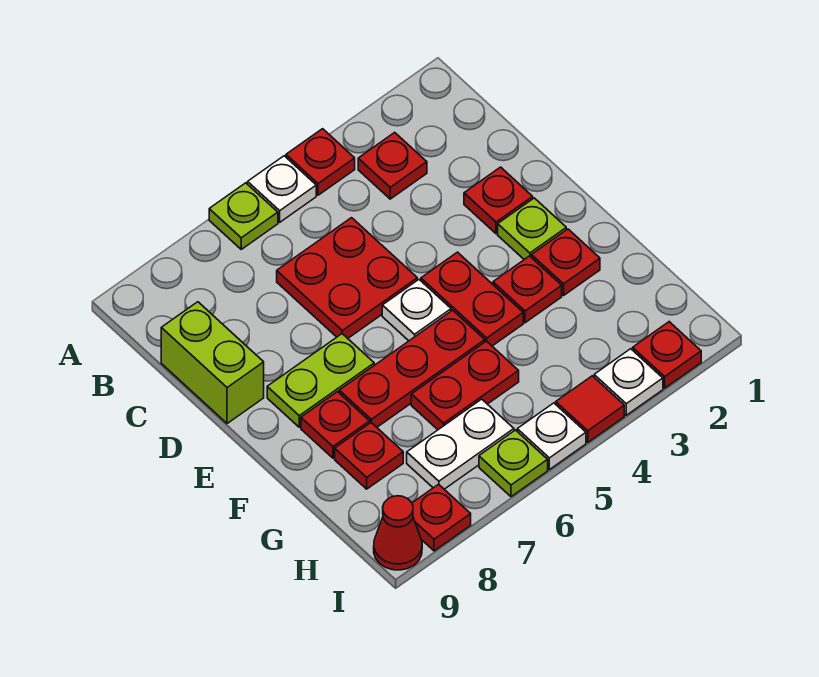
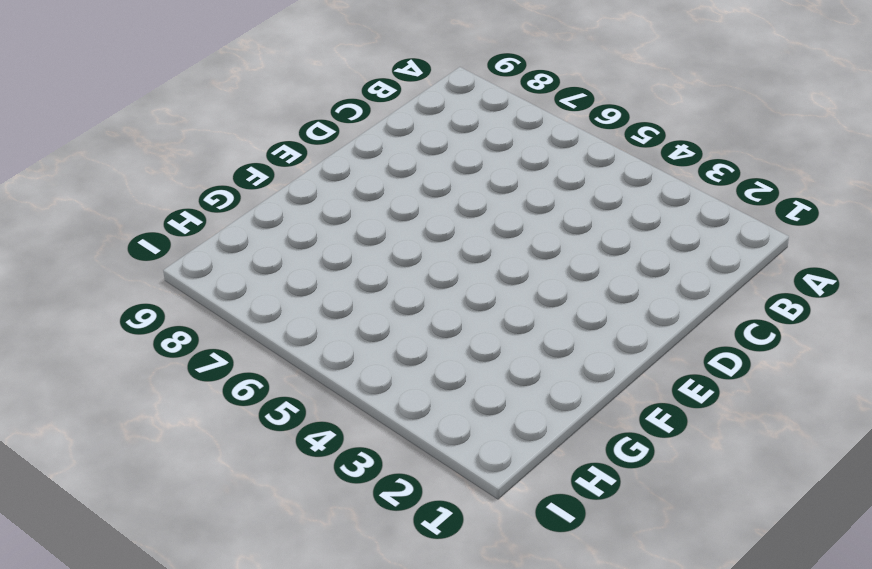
none -> red 1x1 plate [286,129,355,195]
none -> white 1x1 plate [248,156,316,222]
none -> lime 1x1 plate [209,183,278,249]

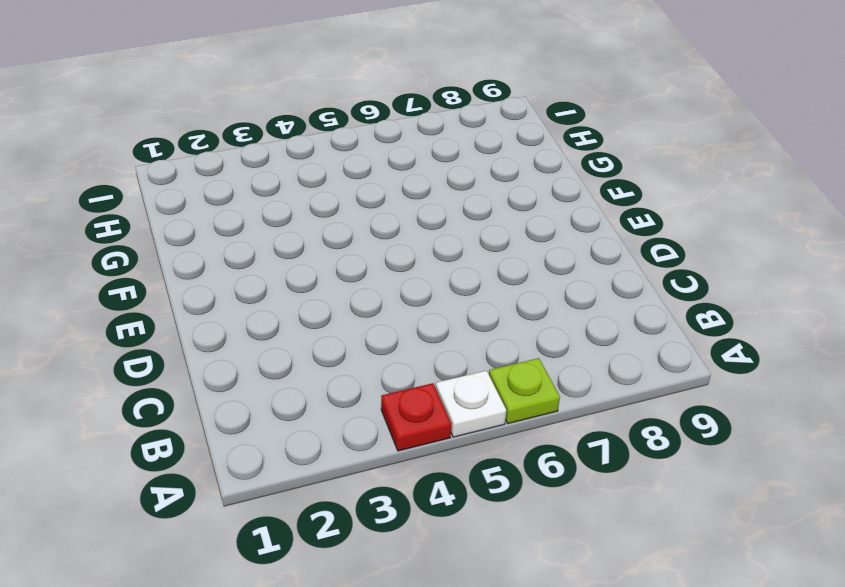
none -> red 1x1 plate [358,132,427,199]
none -> red 2x2 plate [277,218,417,338]
none -> lime 1x2 brick [161,302,264,424]

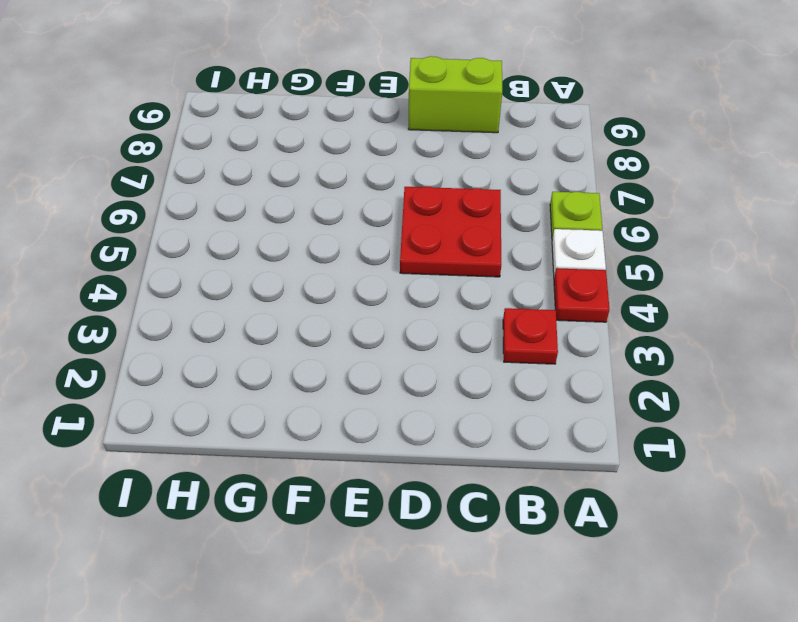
none -> red 1x1 plate [464,167,533,234]
none -> lime 1x1 plate [498,198,566,260]
none -> red 1x2 plate [421,252,523,346]

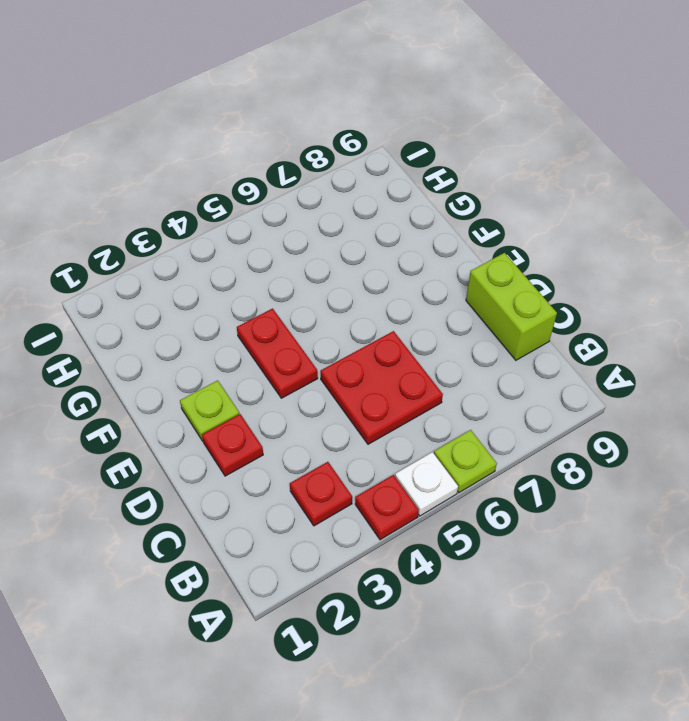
none -> white 1x1 plate [382,280,451,341]
none -> lime 1x2 plate [267,334,374,427]
none -> red 1x1 plate [531,229,600,295]

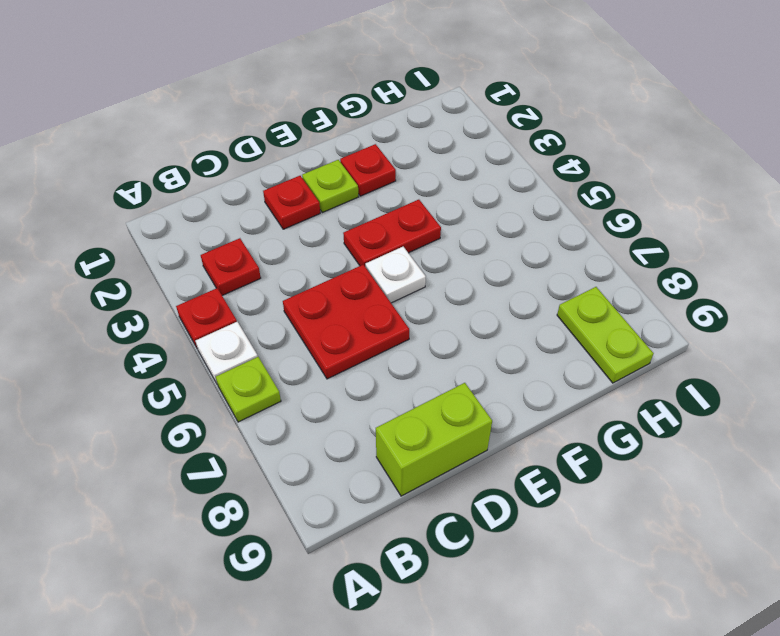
lime 1x2 plate [557,287,654,383] -> lime 1x2 plate moved to [267,334,374,427]
none -> red 1x1 plate [493,256,562,323]
none -> red 1x3 plate [339,310,485,427]
none -> red 1x1 plate [301,392,370,458]

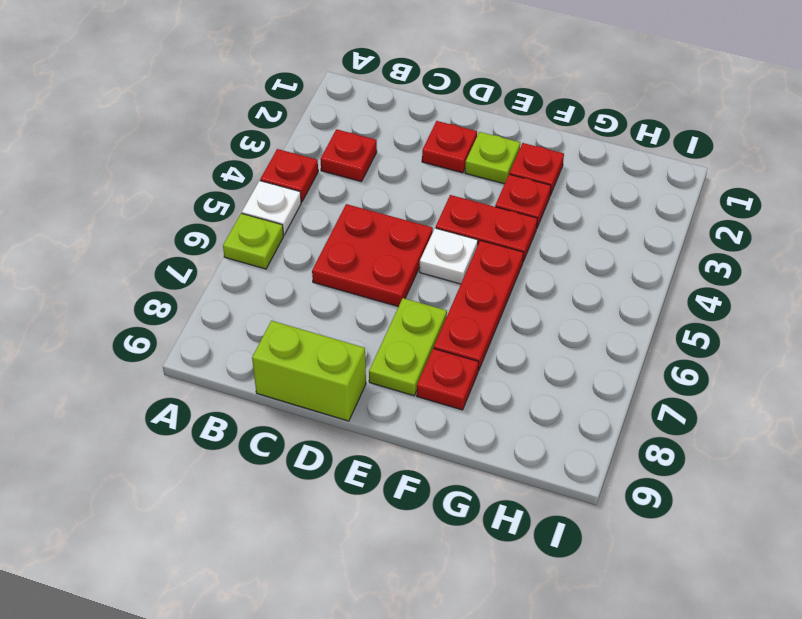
none -> red 1x2 plate [411,341,519,430]
none -> red 1x1 plate [335,423,403,489]
none -> white 1x2 plate [407,399,514,489]

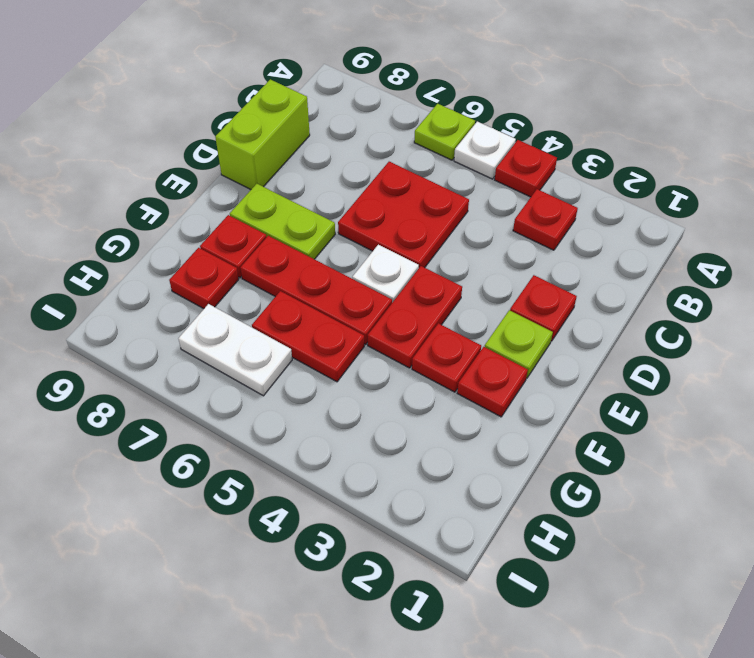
none -> red 1x1 plate [633,322,701,388]
none -> white 1x1 plate [594,349,663,415]
none -> red 1x1 tile [556,376,624,442]

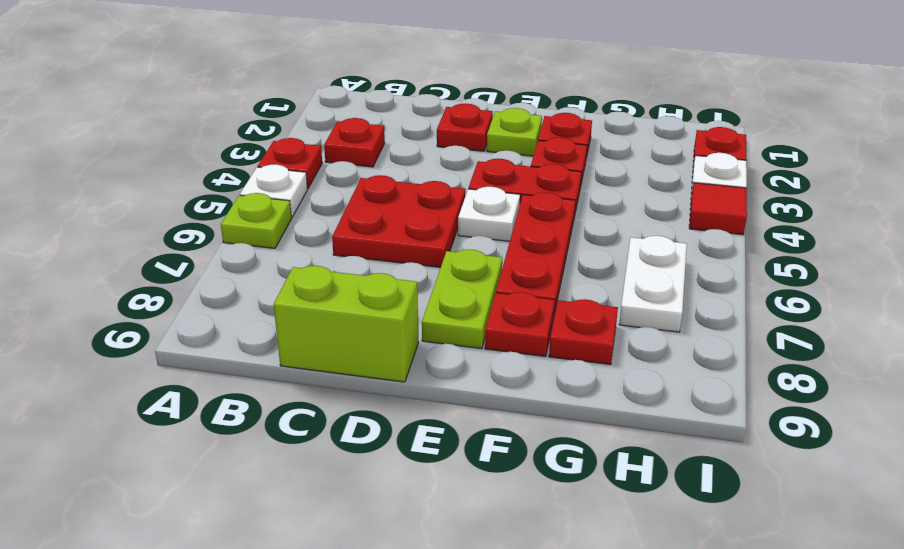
none -> red 1x2 plate [411,341,519,430]
none -> white 1x1 plate [517,403,586,470]
none -> lime 1x1 plate [479,430,548,497]

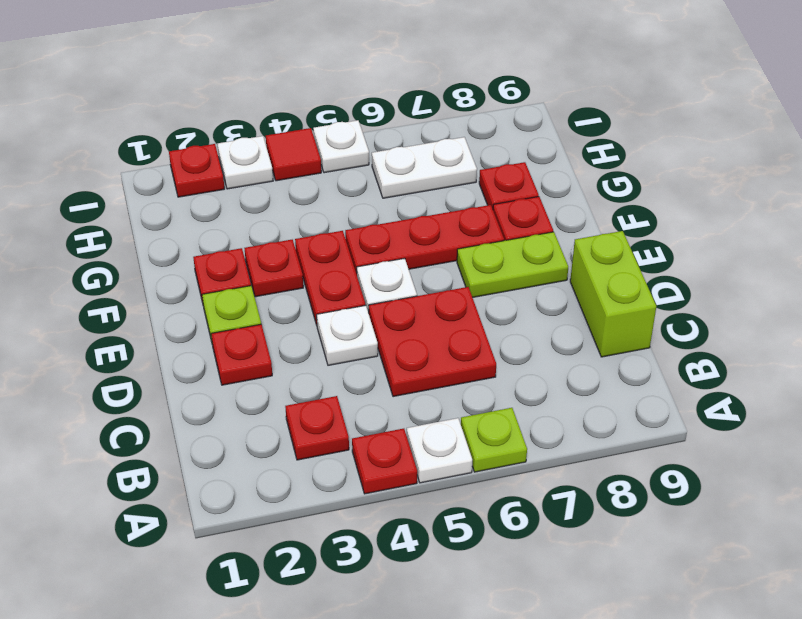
white 1x1 plate [317,305,378,365] -> none
none -> red 1x2 plate [411,341,519,430]
none -> lime 1x1 plate [479,430,548,497]
none -> red 1x1 plate [412,484,471,551]

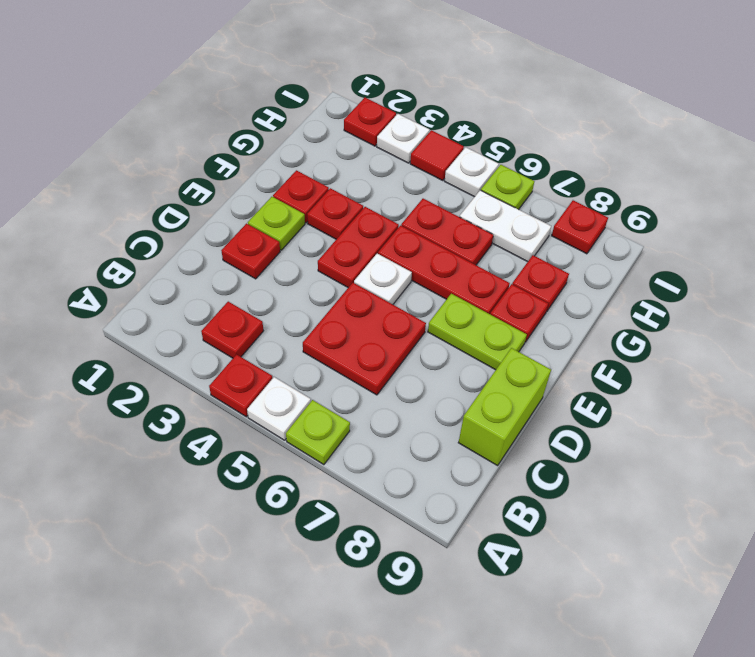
none -> red 1x1 cone [374,496,422,570]

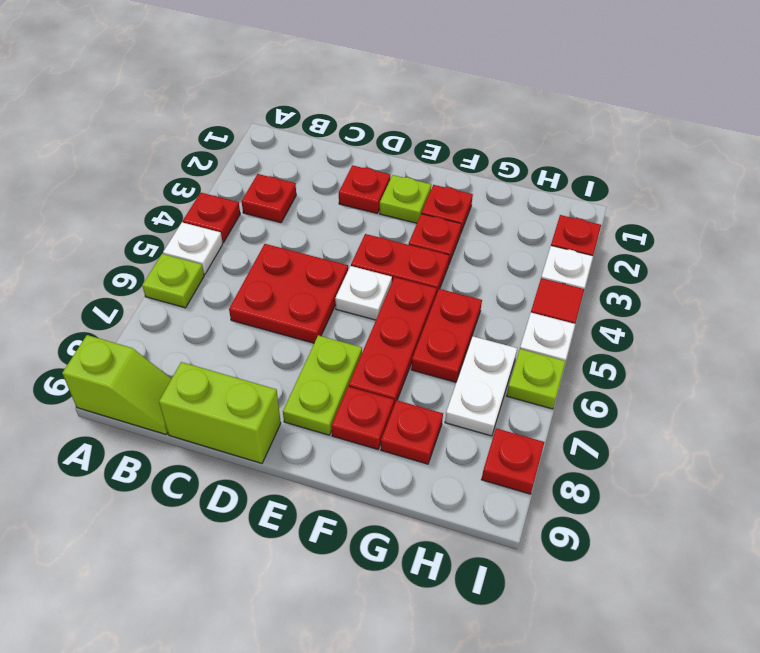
lime 1x2 slope [62,335,171,434] -> none
none -> red 1x1 cone [374,496,422,570]

